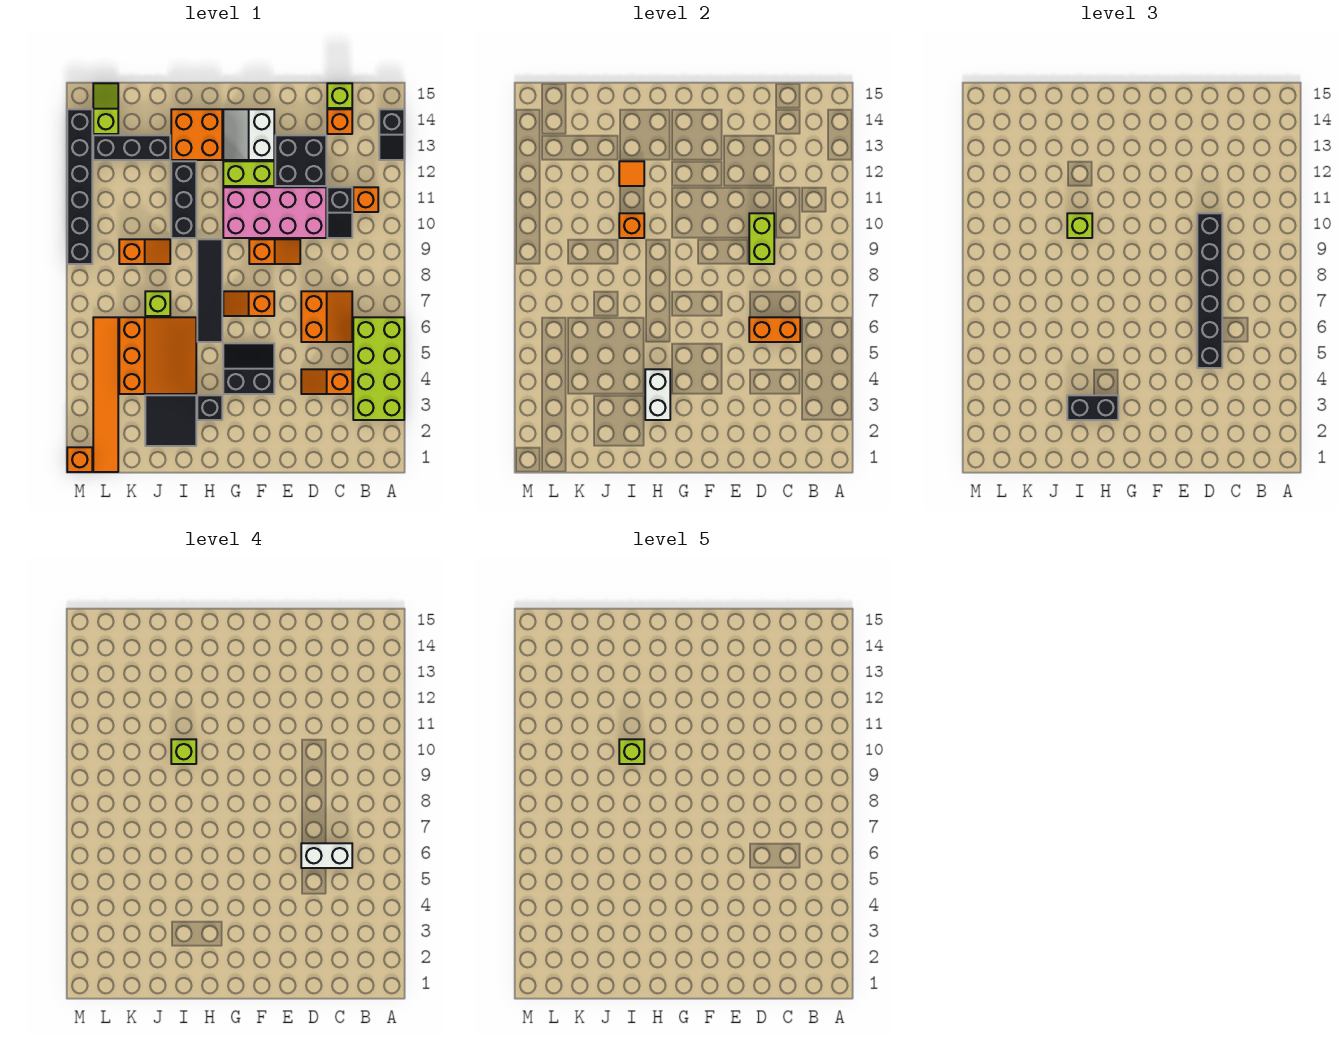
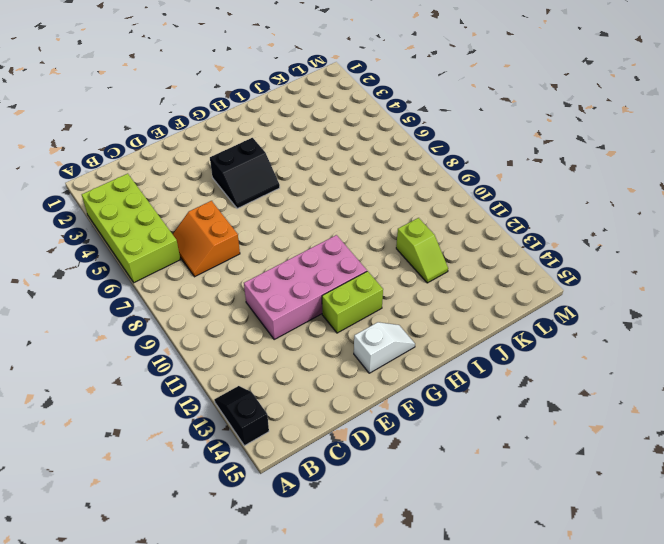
white 1x2 slope [354,322,415,373] -> white 2x2 slope [223,109,274,160]
lime 1x2 slope [396,218,448,283] -> lime 1x2 slope moved to [93,83,118,134]
none -> orange 1x1 brick [353,187,378,212]
none -> orange 1x2 slope [301,369,352,394]
none -> black 1x2 slope [327,187,352,238]
none -> orange 1x1 brick [327,109,352,134]

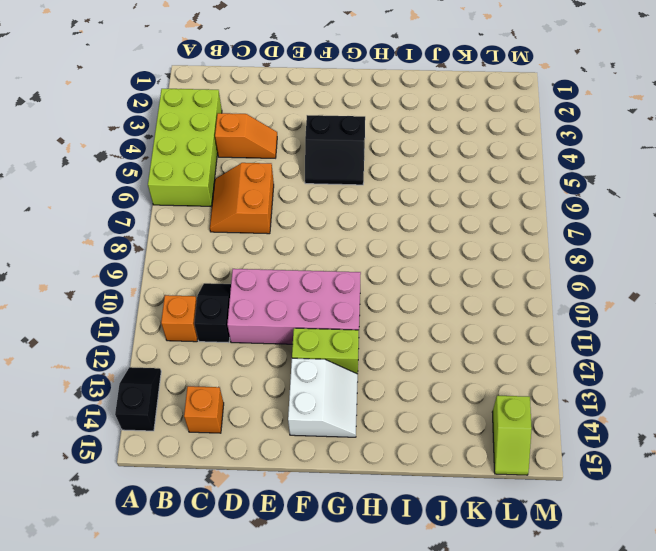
none -> lime 1x1 brick [327,83,352,108]
none -> black 2x2 brick [275,135,326,186]
none -> orange 1x2 slope [249,239,300,264]
none -> orange 1x2 slope [223,291,274,316]

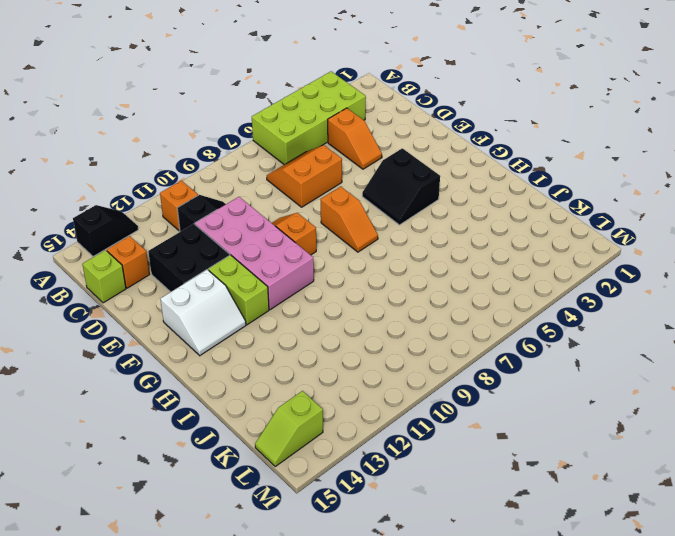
none -> black 1x1 brick [197,395,222,420]
none -> black 1x4 tile [197,239,222,342]
none -> orange 2x2 brick [171,109,222,160]
none -> black 2x2 tile [145,395,196,446]

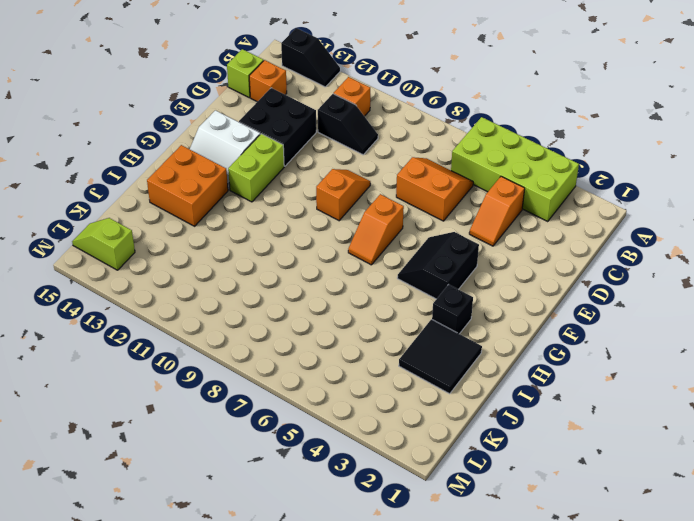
none -> pink 2x4 brick [223,187,326,238]
none -> black 1x4 tile [197,239,222,342]
none -> orange 3x3 slope [119,317,196,394]
none -> black 1x3 brick [171,161,196,238]

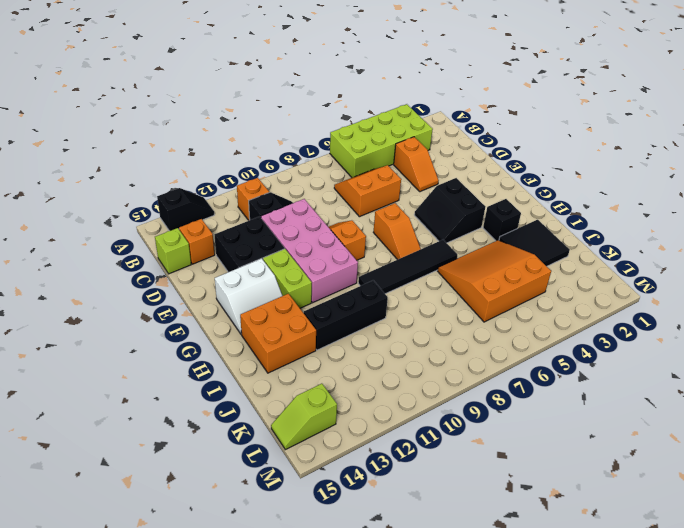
none -> lime 1x1 brick [145,291,170,316]
none -> orange 1x2 slope [119,239,170,264]
none -> black 1x3 brick [93,135,170,160]
none -> orange 1x6 tile [93,317,118,472]

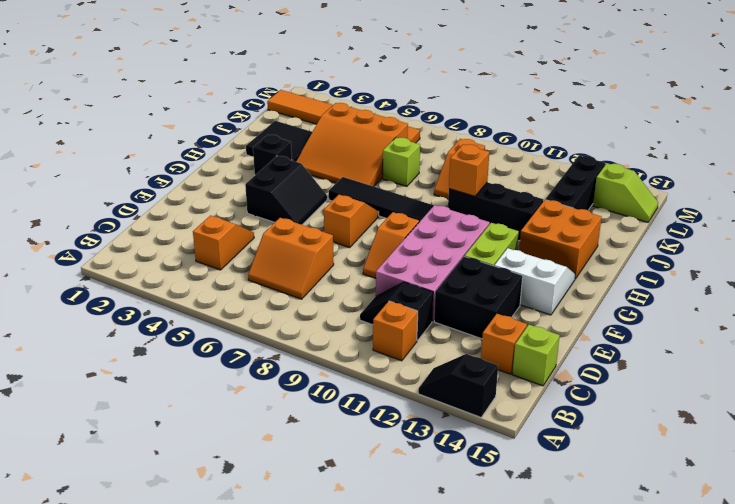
none -> lime 2x4 brick [353,317,404,420]
none -> orange 1x1 brick [67,447,92,472]
none -> black 1x6 brick [67,109,92,264]
none -> orange 1x2 brick [749,317,800,342]

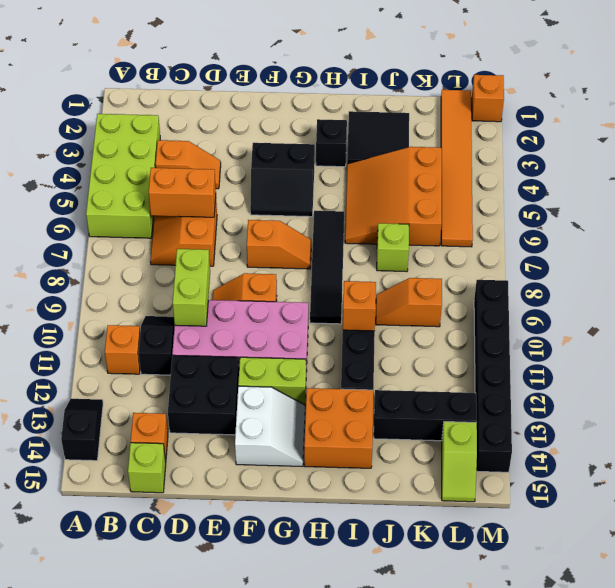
none -> white 1x2 brick [645,369,670,420]
none -> orange 1x1 tile [619,161,644,186]
none -> black 1x6 brick [1197,213,1222,368]
none -> black 1x2 brick [1067,395,1118,420]

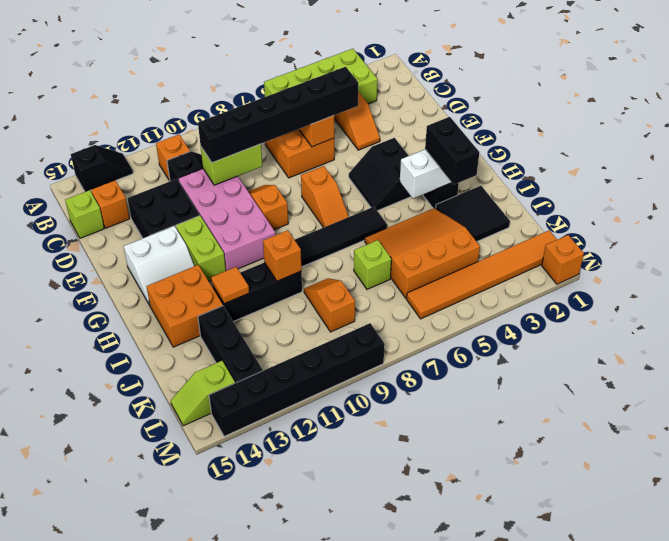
none -> lime 1x1 brick [1067,213,1092,238]
none -> white 1x2 brick [301,843,352,868]
none -> lime 1x1 brick [171,739,196,764]
none -> lime 1x1 brick [619,739,644,764]

